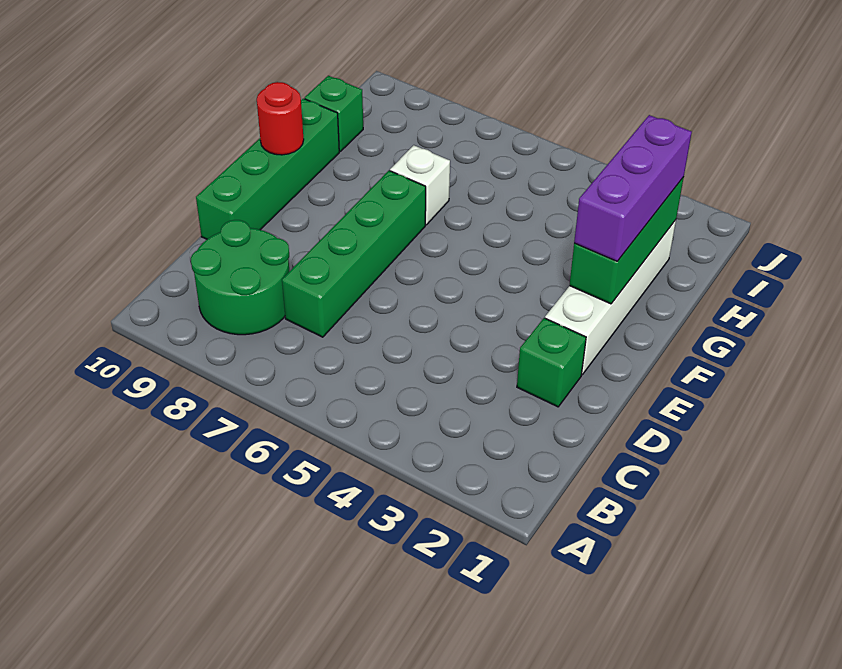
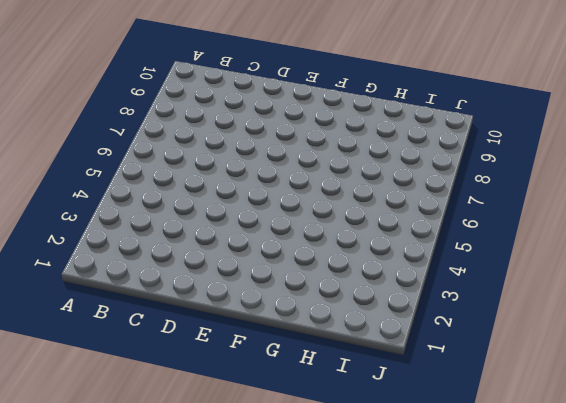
none -> green 2x2 round brick [191,220,290,335]
none -> green 1x4 brick [282,171,426,337]

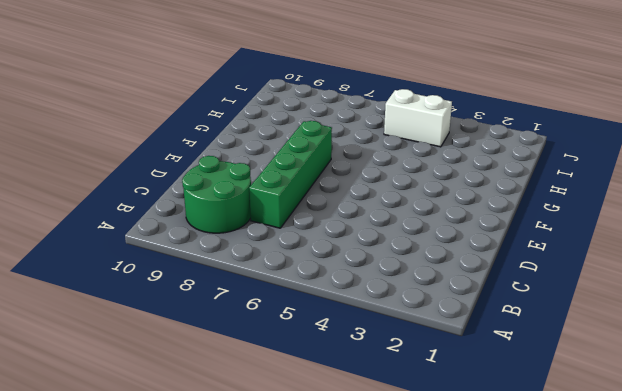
white 1x2 brick [384,89,452,147] -> none
none -> green 1x1 brick [517,318,586,407]
none -> green 1x4 brick [196,99,339,239]

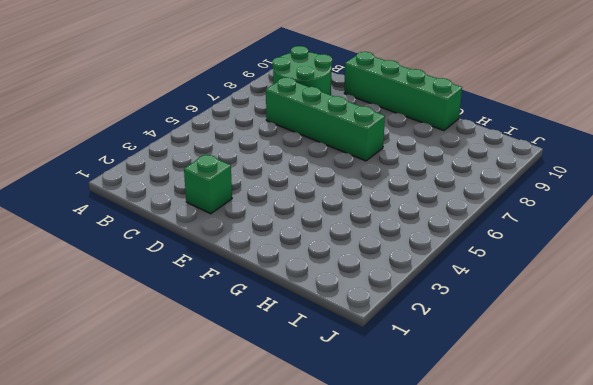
none -> white 1x4 brick [545,220,676,375]
none -> white 1x1 brick [390,145,450,225]

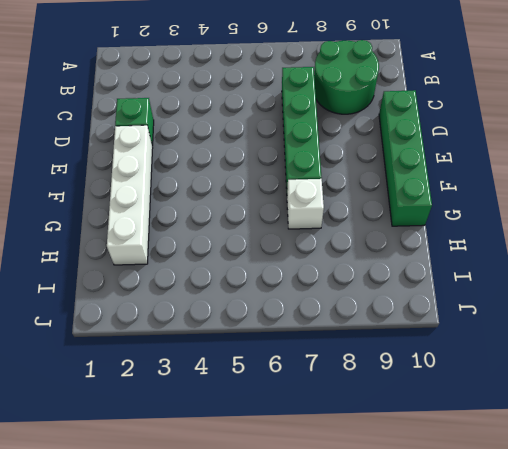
none -> green 1x1 brick [305,76,363,152]
none -> green 1x3 brick [569,177,684,304]

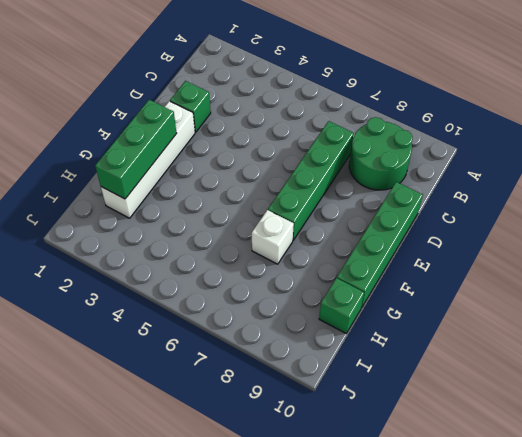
none -> red 1x1 round brick [257,82,304,155]
none -> purple 1x3 brick [574,115,692,261]

